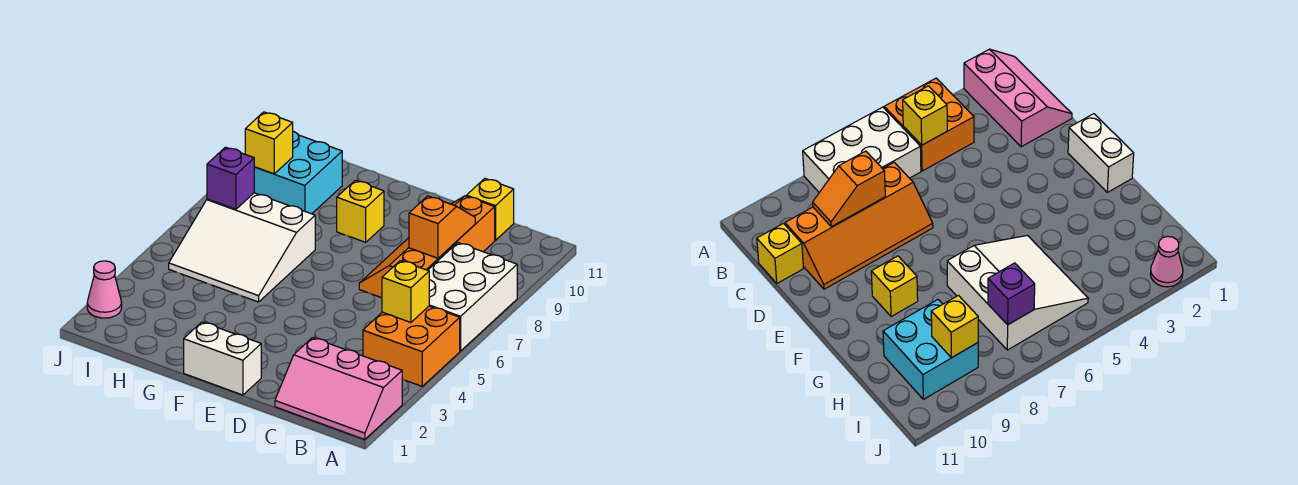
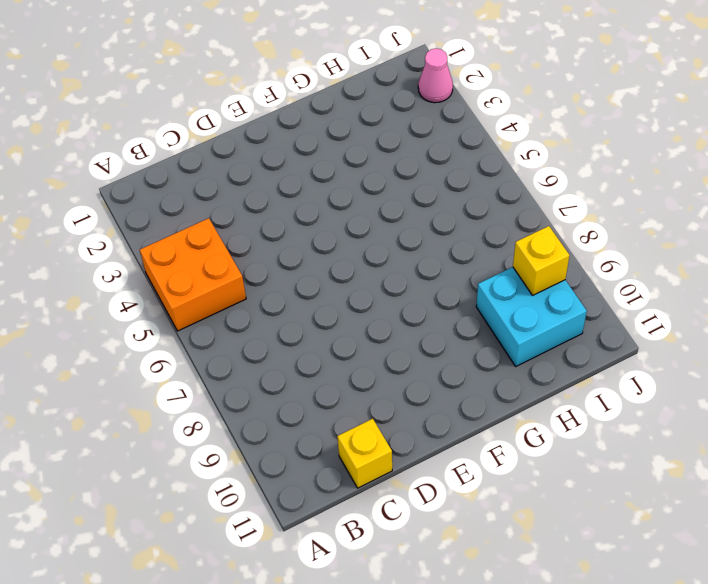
none -> pink 2x3 slope [275,338,402,440]
none -> white 2x3 brick [428,243,517,351]
none -> orange 2x4 slope [359,196,495,298]

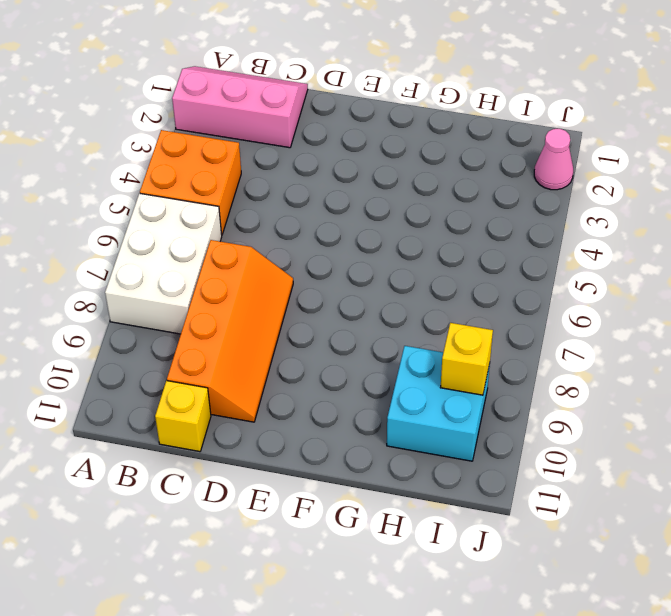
none -> white 1x2 brick [184,322,261,395]
none -> yellow 1x1 brick [337,181,384,242]
none -> white 3x3 slope [169,193,315,302]

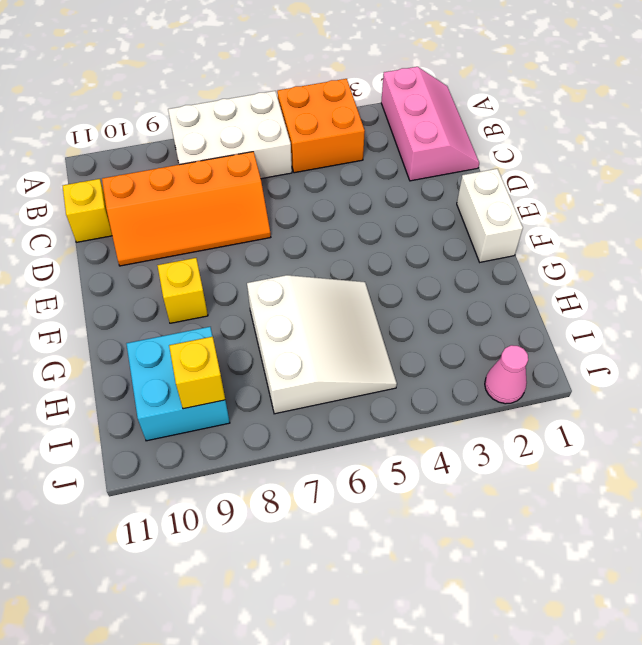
none -> yellow 1x1 brick [382,261,429,322]
none -> orange 1x2 slope [409,196,475,258]
none -> purple 1x1 brick [207,147,254,209]

